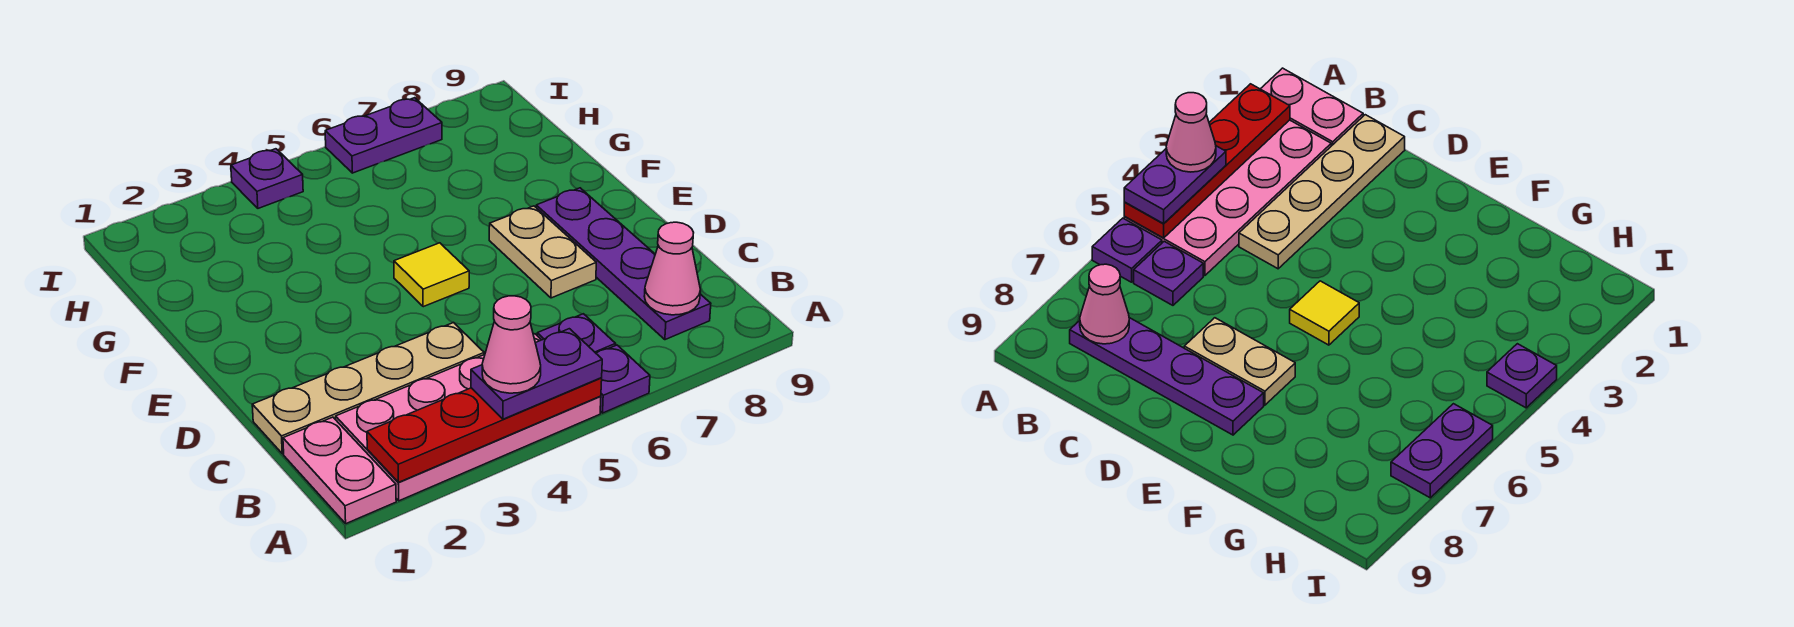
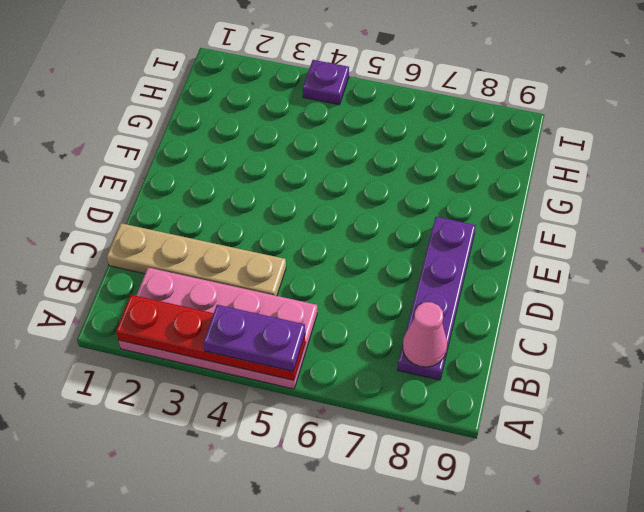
none -> pink 1x2 plate [283,417,396,524]
none -> purple 1x1 plate [596,345,650,413]
none -> purple 1x1 plate [537,314,616,353]

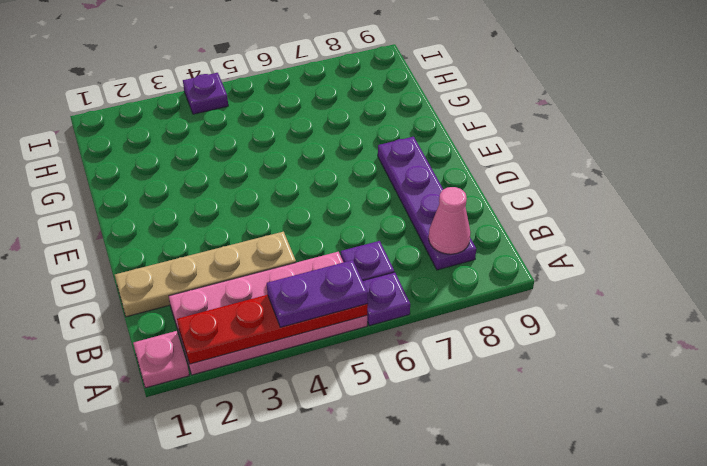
pink 1x1 plate [133,331,189,388] -> pink 1x2 plate [283,417,396,524]
none -> tan 1x2 plate [489,206,596,298]
none -> yellow 1x1 tile [394,243,469,307]
none -> purple 1x2 plate [325,98,442,173]

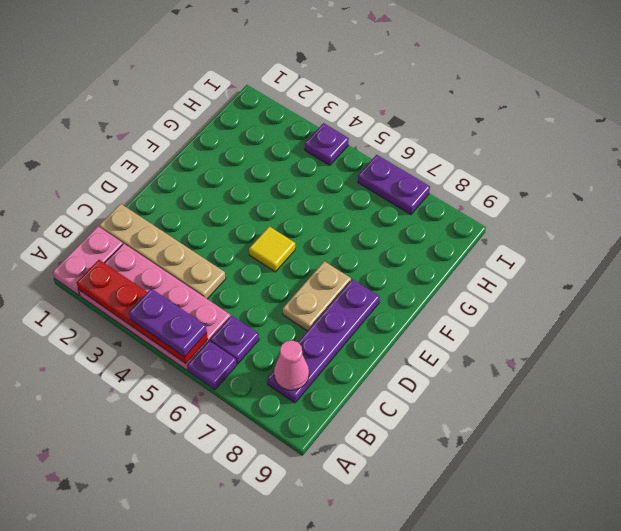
none -> pink 1x1 cone [482,296,541,393]

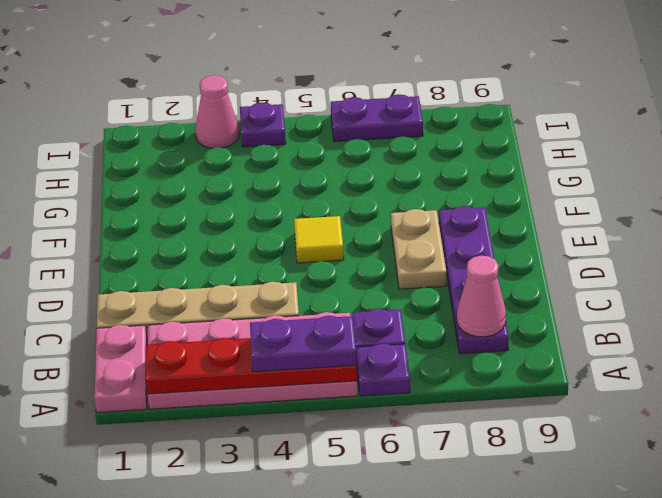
pink 1x1 cone [195,75,239,148] -> pink 1x1 cone moved to [482,296,541,393]

